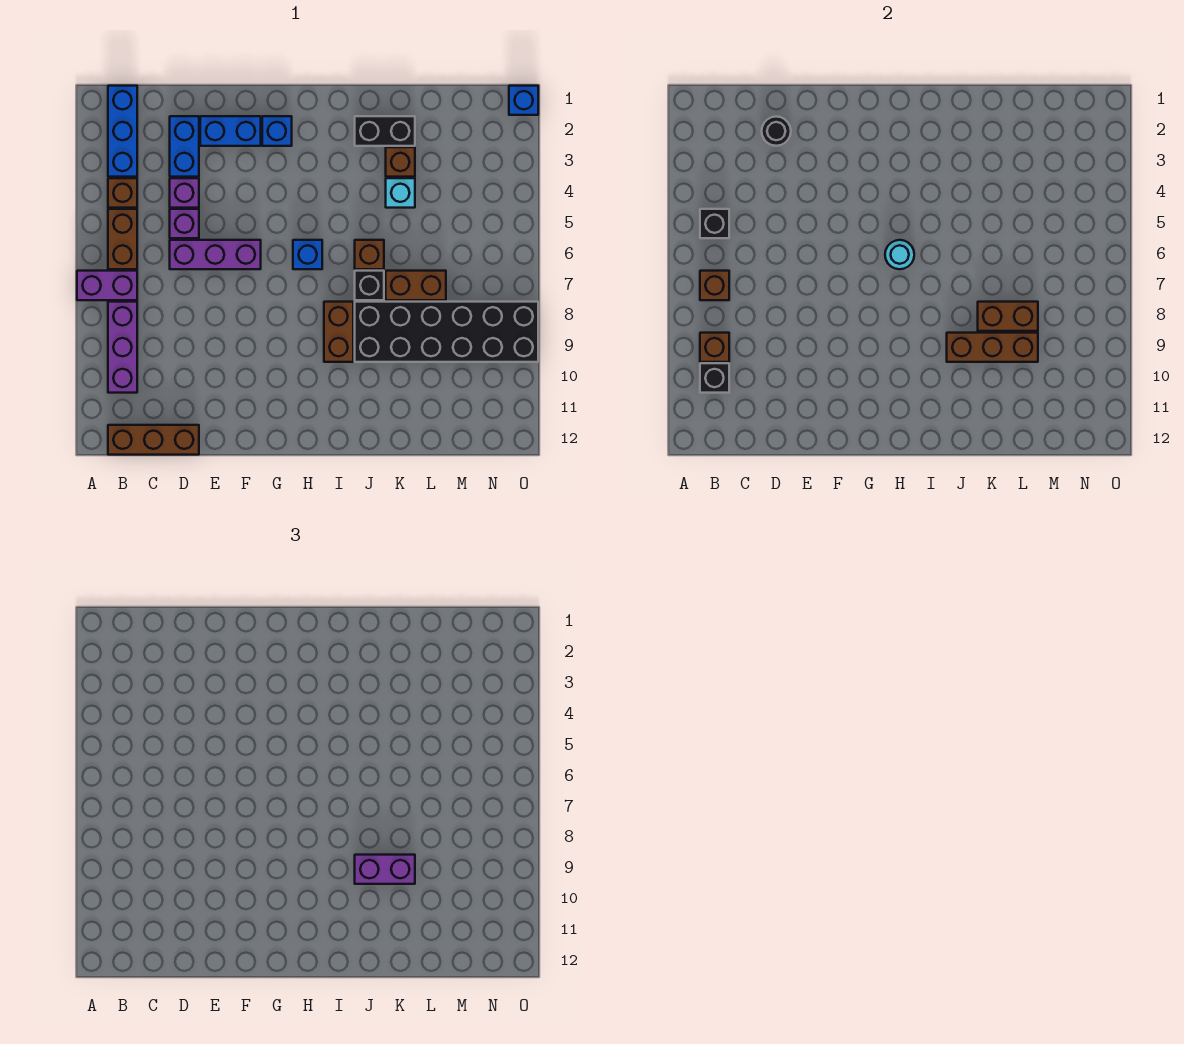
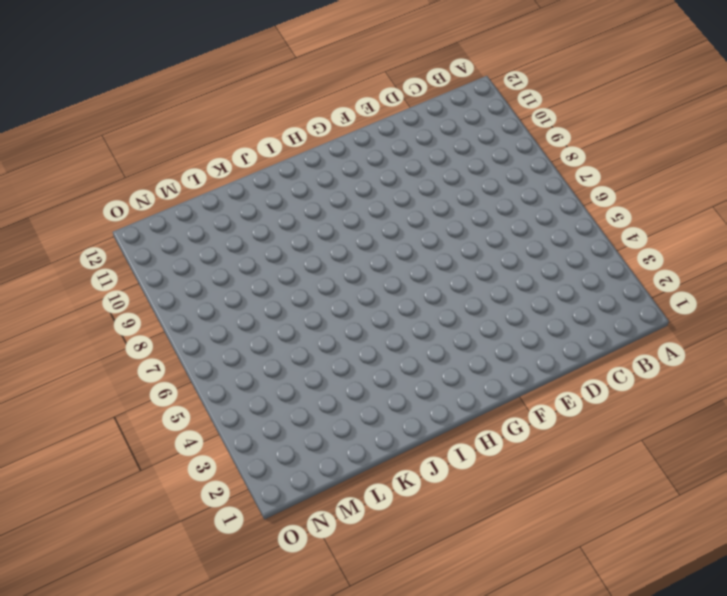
none -> purple 1x2 brick [77,271,137,300]
none -> blue 1x3 brick [108,86,137,177]
none -> brown 1x1 brick [108,178,137,208]
none -> brown 1x2 brick [108,209,137,269]

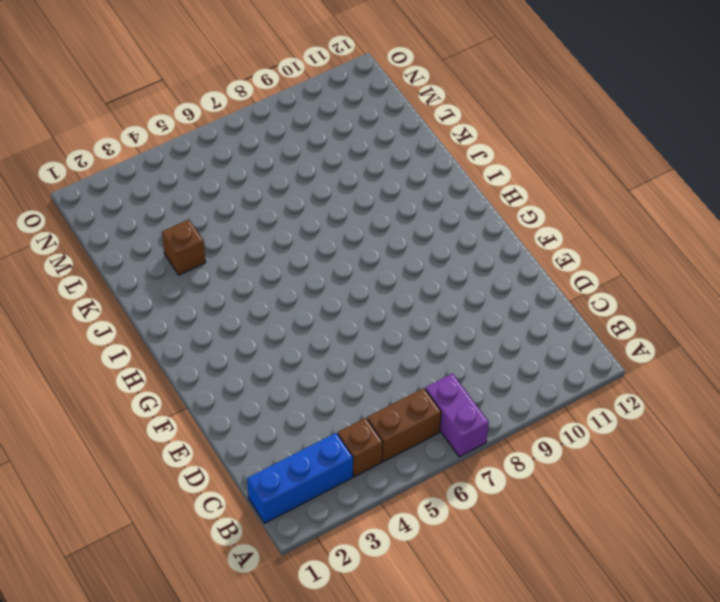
none -> purple 1x3 brick [108,302,137,393]
none -> brown 1x3 brick [108,425,199,455]
none -> blue 1x2 brick [170,116,199,177]
none -> purple 1x1 brick [170,178,199,208]

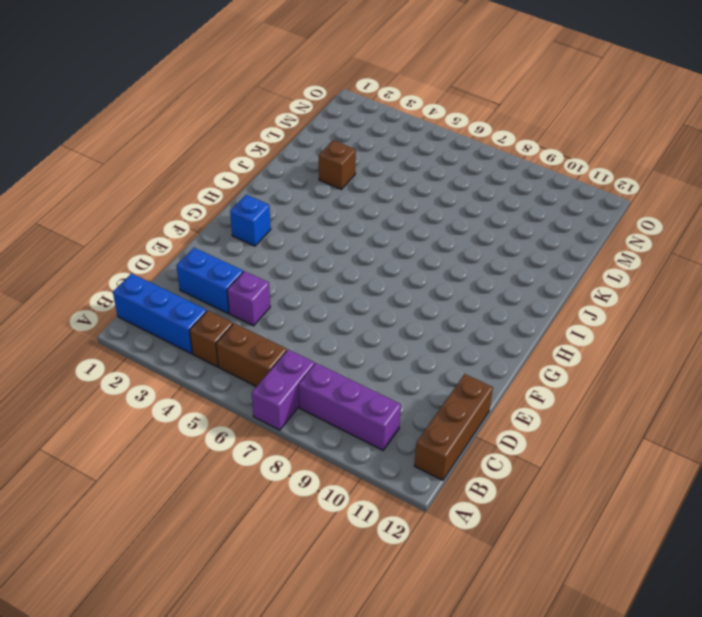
none -> purple 1x1 brick [170,209,199,238]
none -> purple 1x3 brick [170,240,261,269]
none -> blue 1x2 brick [200,116,261,146]
none -> blue 1x1 brick [293,240,322,269]

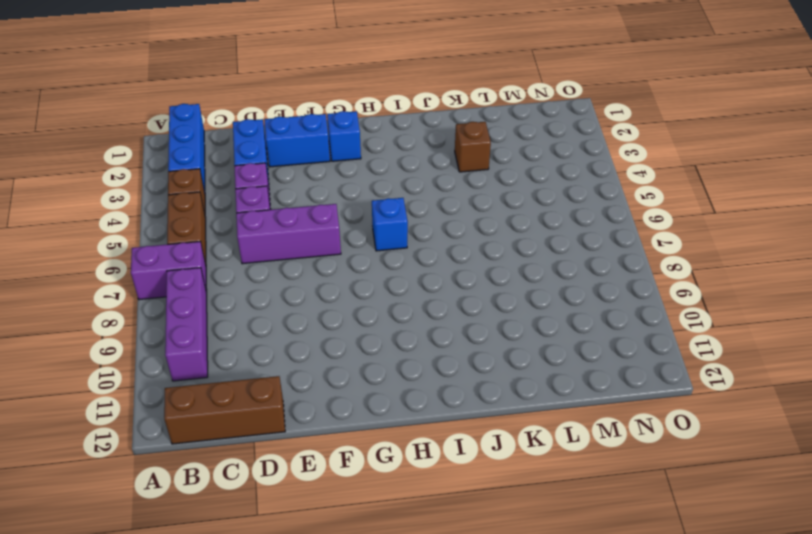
none -> brown 1x2 brick [324,302,353,362]
none -> black 1x2 brick [355,116,415,146]
none -> brown 1x1 brick [355,240,384,269]
none -> black 1x1 brick [355,271,384,300]

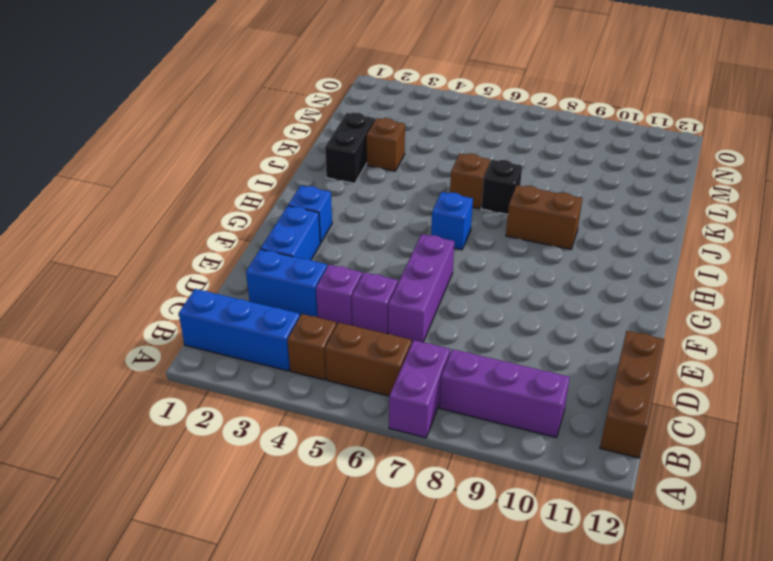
none -> black 2x6 brick [355,302,538,362]
none -> cyan 1x1 brick [386,178,415,208]
none -> brown 1x2 brick [386,271,446,300]
none -> blue 1x1 brick [509,86,538,115]

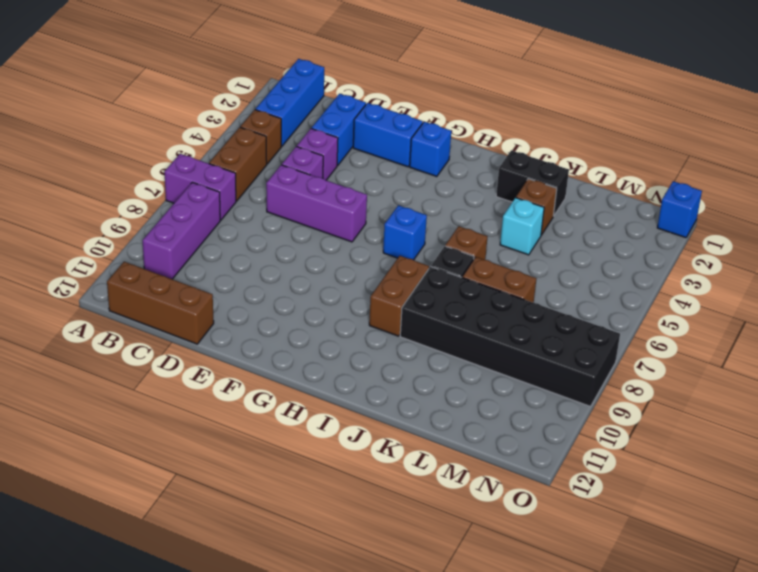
none -> black 1x1 brick [700,209,729,238]
none -> brown 1x1 brick [700,271,729,300]
none -> brown 1x1 brick [700,333,729,362]
none -> black 1x1 brick [700,363,729,393]

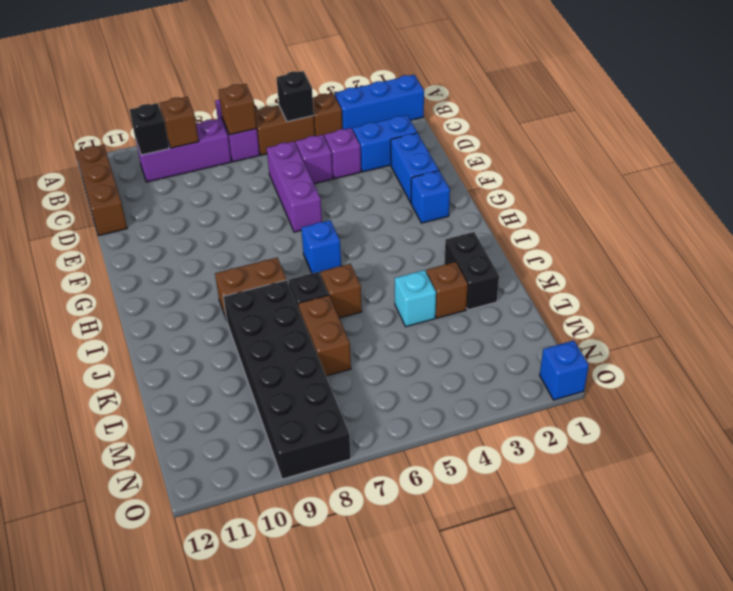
none -> black 1x1 round brick [762,117,791,146]
none -> cyan 1x1 round brick [885,240,914,269]
none -> brown 1x3 brick [947,333,1038,362]
none -> brown 1x2 brick [978,302,1038,331]

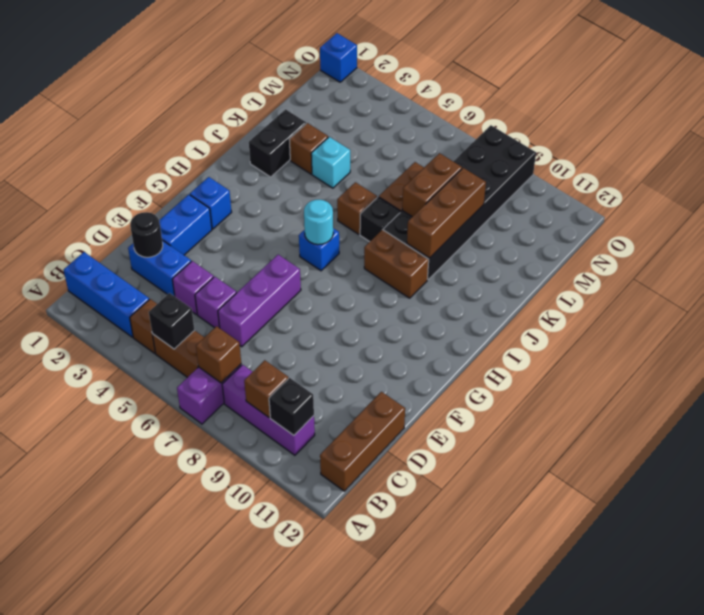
none -> purple 1x2 brick [355,855,415,884]

